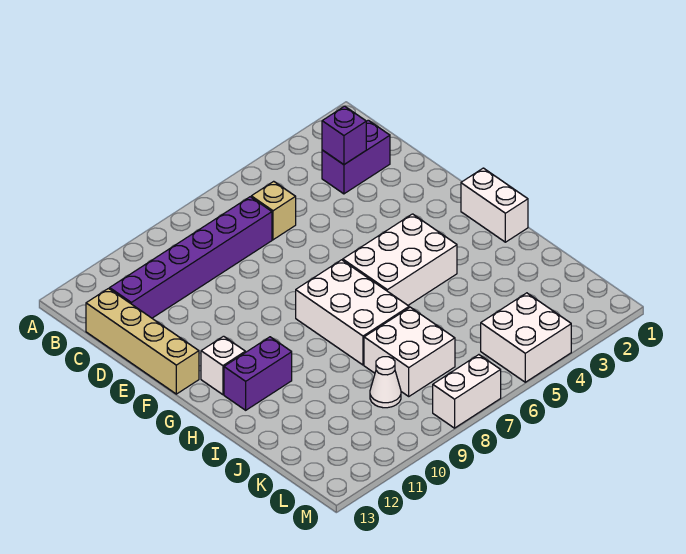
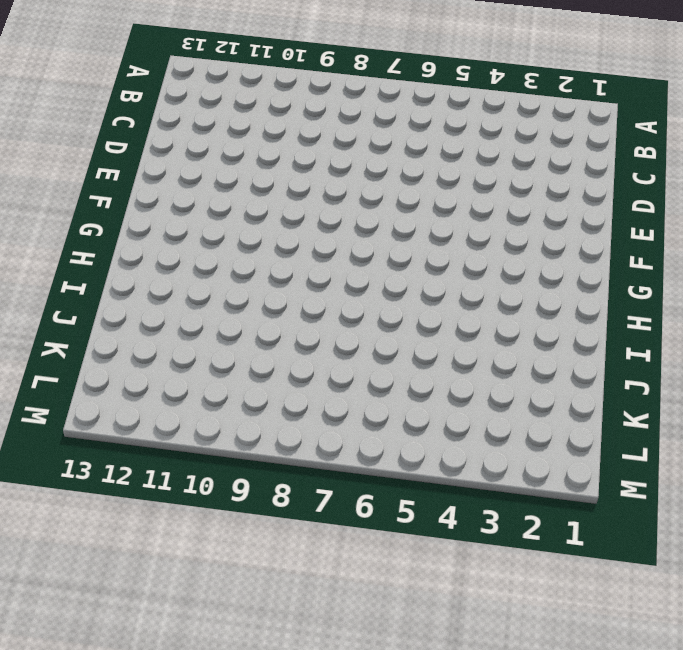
none -> purple 1x2 brick [322,120,390,194]
none -> tan 1x1 brick [251,181,296,240]
none -> purple 1x6 brick [110,197,272,318]

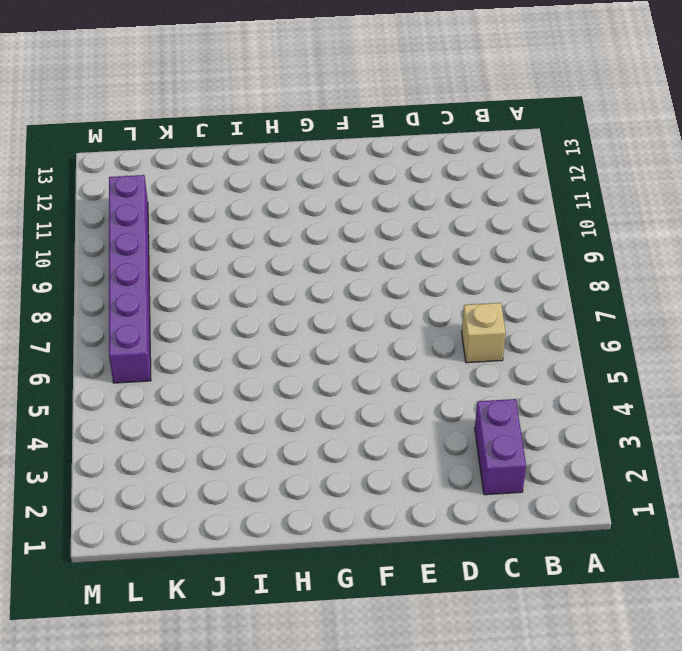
purple 1x6 brick [109,175,151,383] -> purple 1x6 brick moved to [110,197,272,318]
none -> tan 1x4 brick [86,289,199,394]
none -> white 1x2 brick [461,168,528,242]
none -> white 2x3 brick [343,214,457,305]

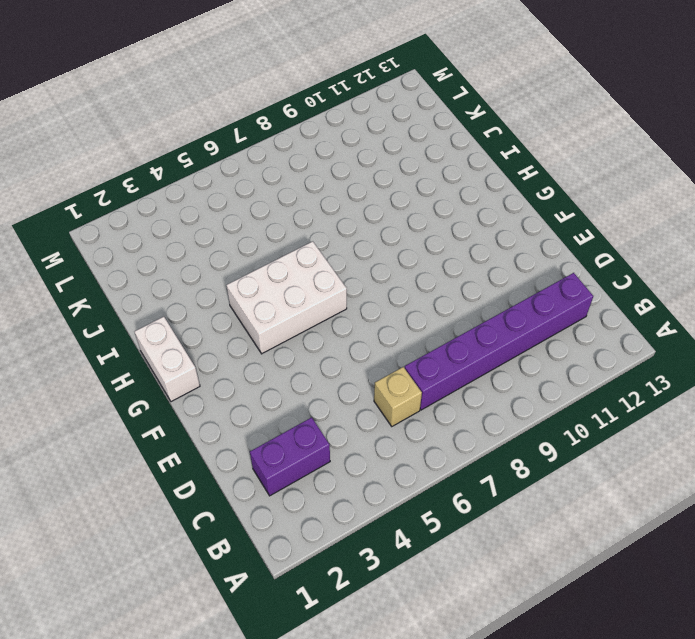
none -> tan 1x4 brick [86,289,199,394]
none -> white 2x3 brick [296,260,409,365]
none -> white 1x1 brick [201,336,245,395]

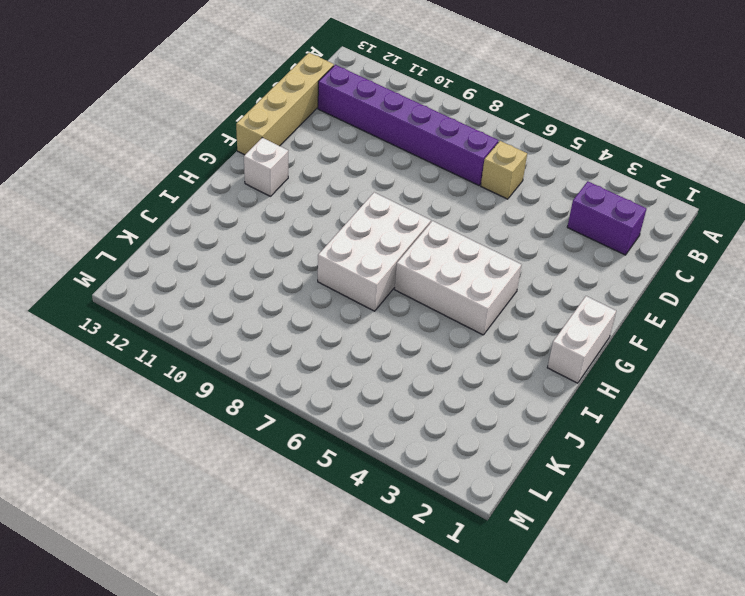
none -> purple 1x2 brick [224,337,292,410]
none -> white 2x2 brick [364,307,455,396]
none -> white 1x1 cone [370,357,401,408]

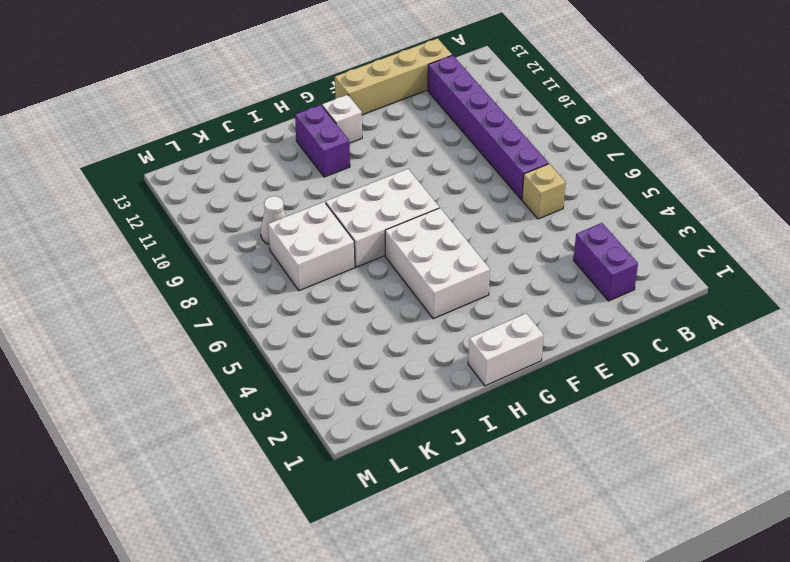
none -> white 2x2 brick [481,293,571,382]
none -> white 1x2 brick [433,355,501,428]
none -> purple 1x1 brick [322,106,366,165]

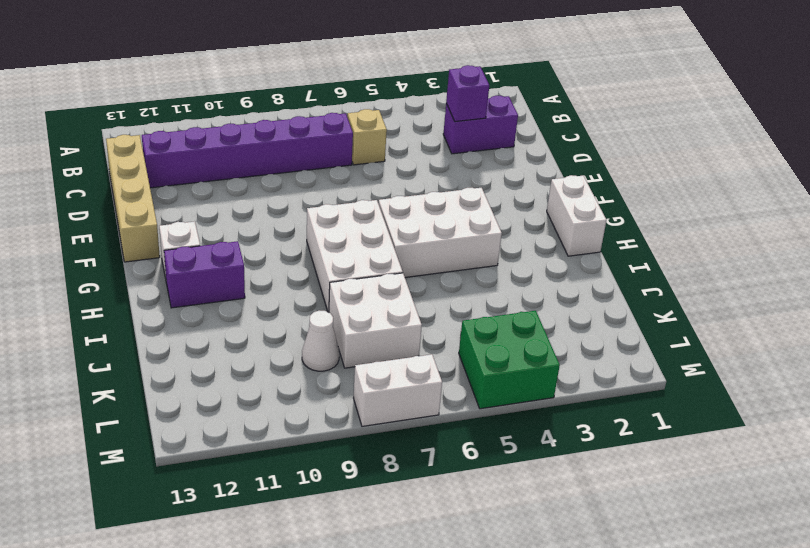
green 2x2 brick [459,311,560,409] -> white 2x2 brick [481,293,571,382]

